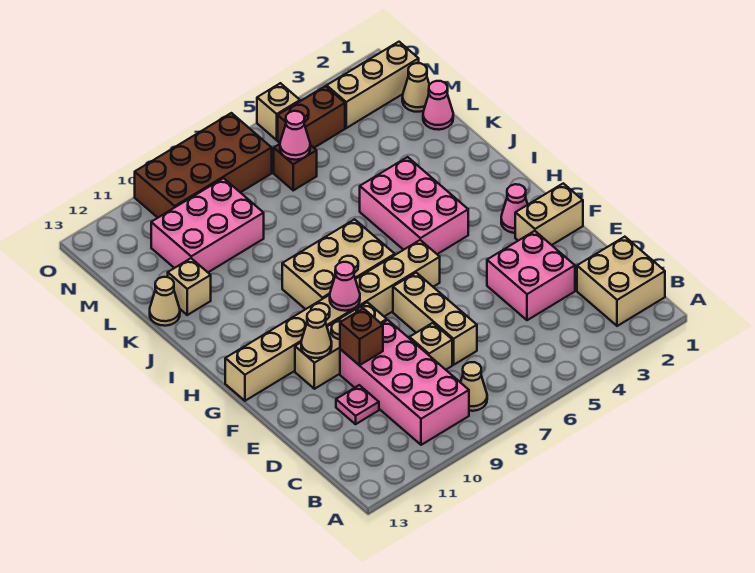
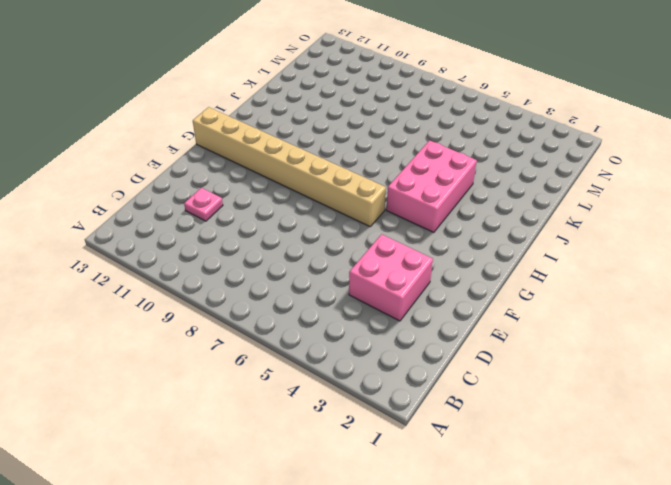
none -> tan 2x2 brick [577,237,665,326]
none -> tan 1x1 cone [460,362,487,411]
none -> pink 2x4 brick [340,320,469,445]

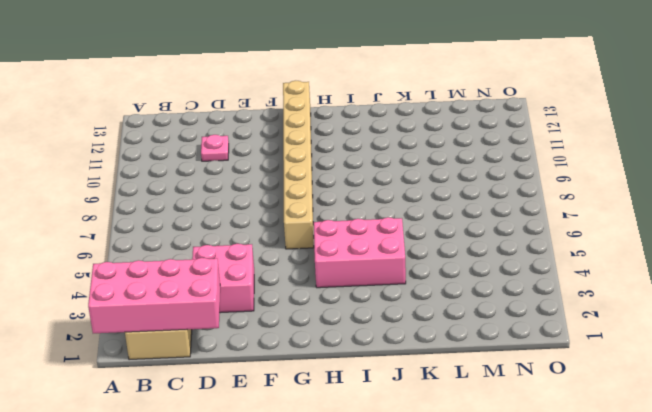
pink 2x4 brick [88,258,220,333] -> pink 2x4 brick moved to [340,320,469,445]
none -> tan 1x1 cone [460,362,487,411]
none -> tan 1x3 brick [393,273,477,365]
none -> tan 1x1 brick [410,323,452,370]

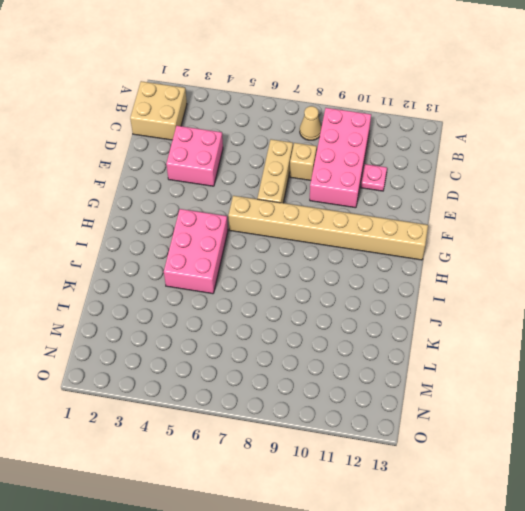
none -> tan 1x2 brick [515,183,583,245]
none -> tan 1x3 brick [295,302,387,389]
none -> pink 1x1 cone [501,184,528,233]

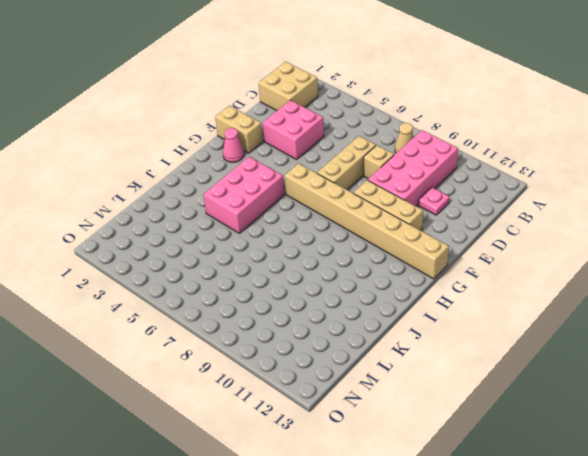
none -> tan 2x3 brick [282,219,395,309]
none -> tan 1x1 brick [168,258,211,315]
none -> tan 1x1 cone [150,277,180,326]

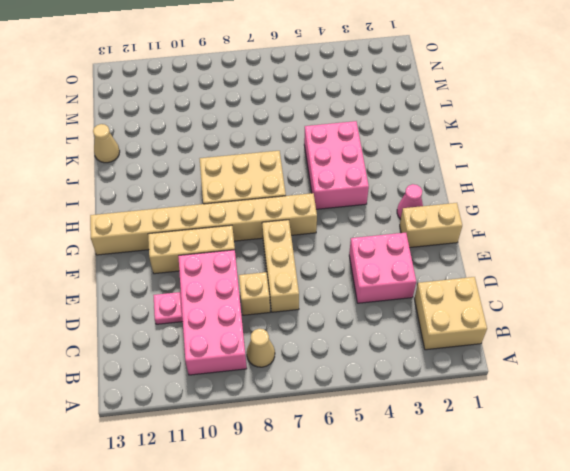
none -> tan 1x1 brick [168,258,211,315]
none -> pink 1x1 cone [423,81,453,130]
none -> pink 2x3 brick [151,178,264,272]

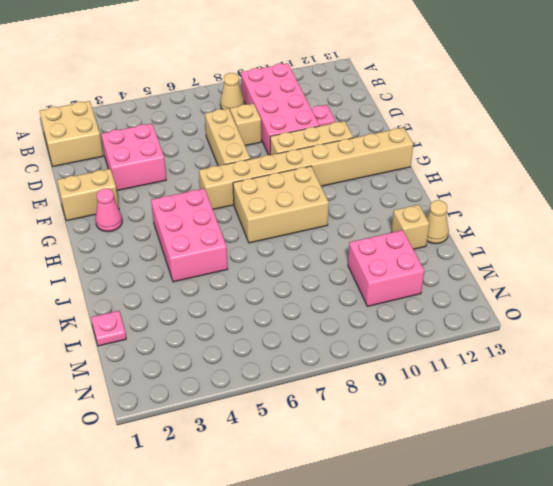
pink 1x1 plate [91,311,126,346] -> pink 1x1 cone [423,81,453,130]
pink 2x2 brick [348,230,424,306] -> pink 2x3 brick [151,178,264,272]
none -> tan 1x1 cone [402,63,429,112]
none -> brown 1x1 brick [274,144,317,190]
none -> tan 1x3 brick [327,42,419,128]

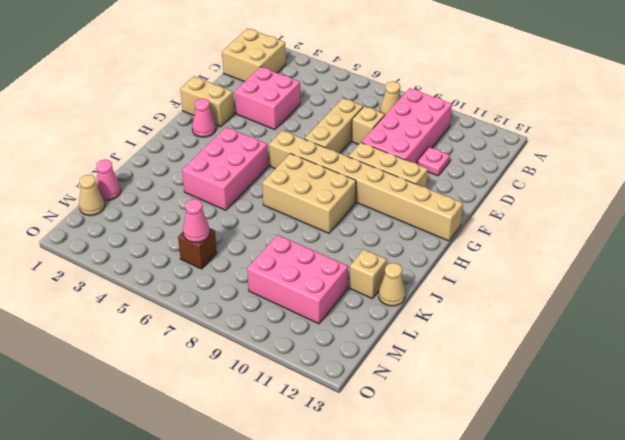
none -> tan 1x3 brick [327,42,419,128]
none -> brown 1x2 brick [278,86,345,148]
none -> brown 2x4 brick [135,113,272,218]

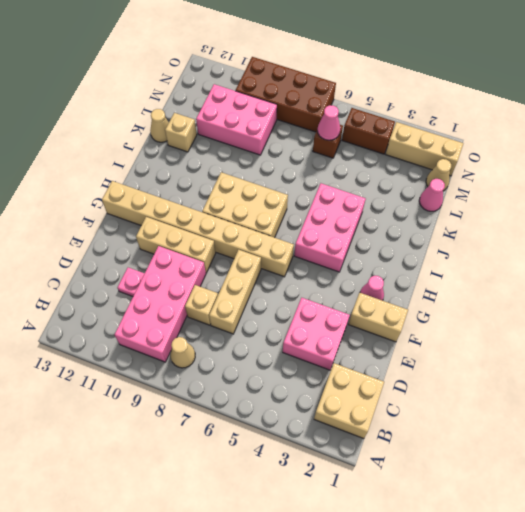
none -> tan 1x1 brick [257,83,300,140]
none -> brown 1x1 brick [340,308,383,365]
none -> tan 1x1 cone [301,309,332,358]

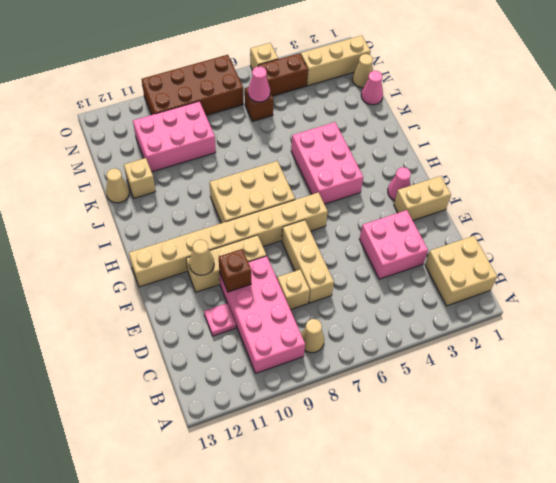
none -> pink 1x1 cone [330,262,360,311]

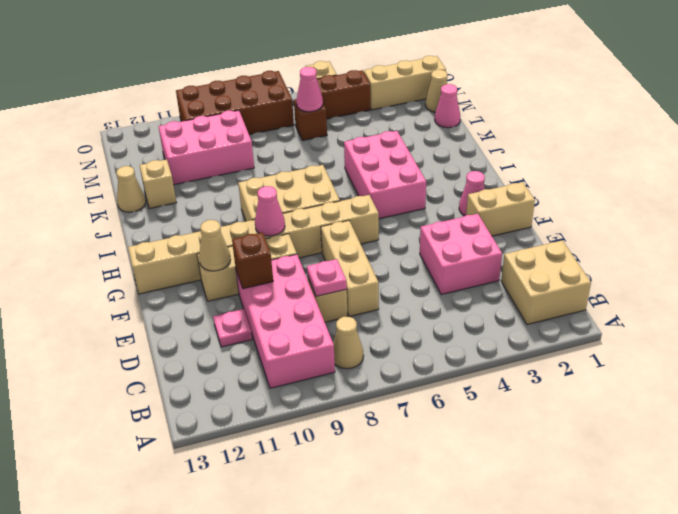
pink 1x1 plate [307,259,347,296] -> none

